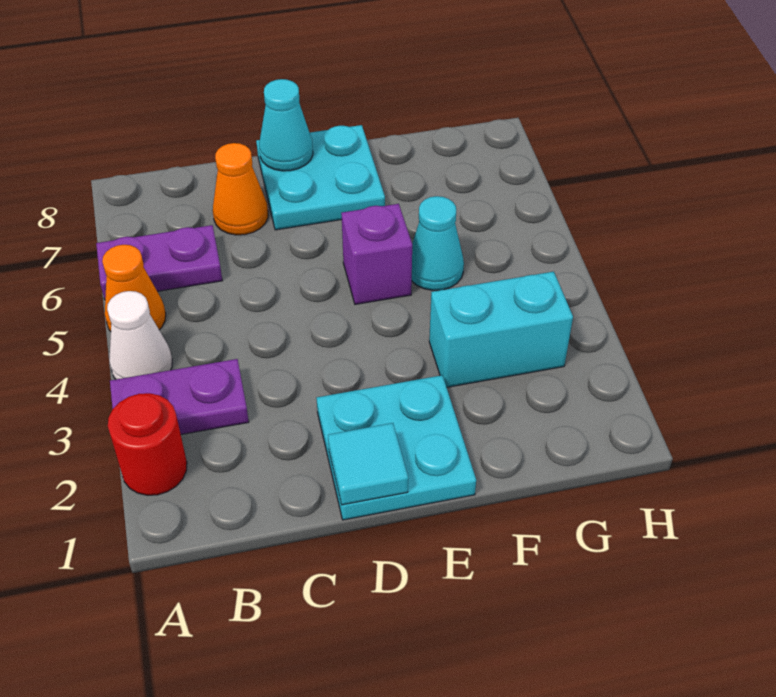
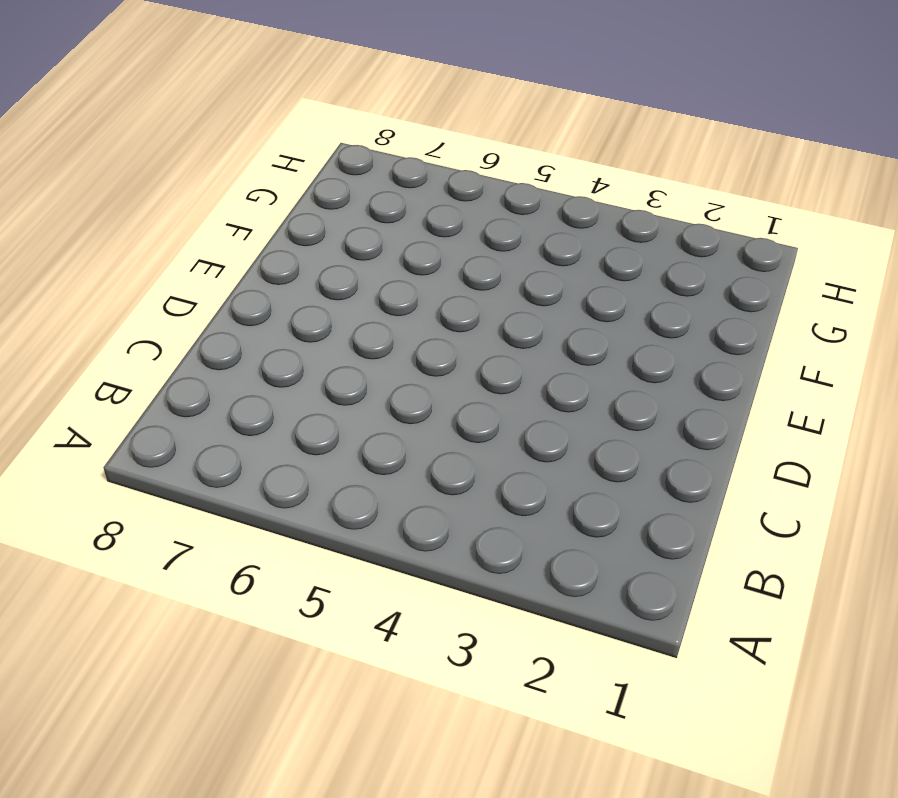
none -> red 1x1 round brick [108,393,187,495]
none -> purple 1x2 plate [110,359,249,434]
none -> white 1x1 cone [107,291,172,379]

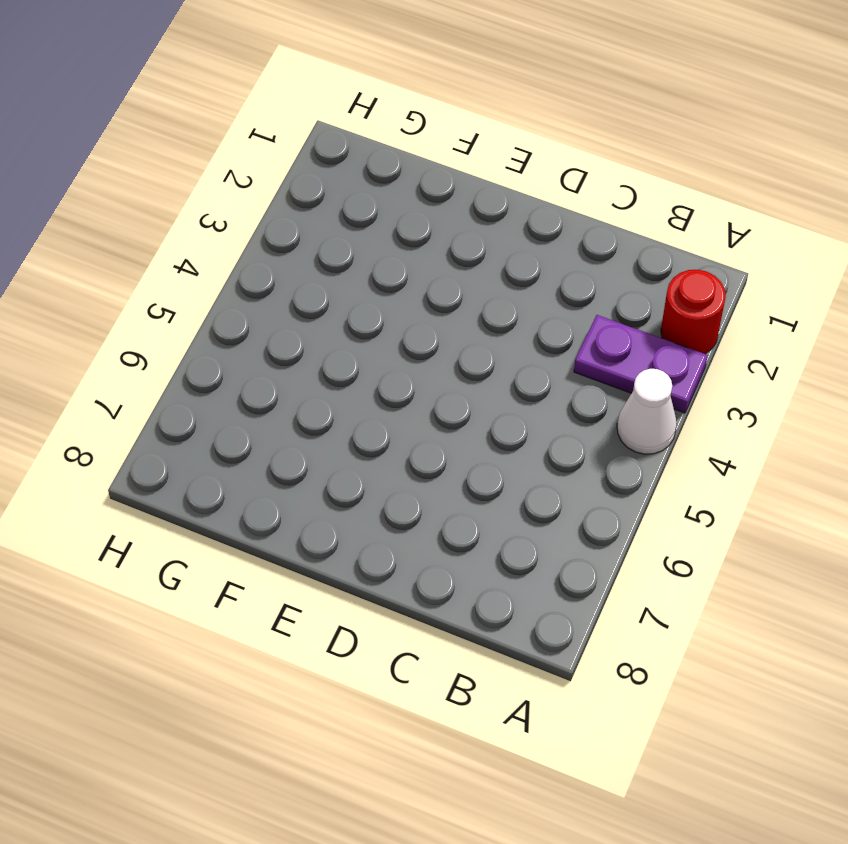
none -> orange 1x1 cone [102,245,166,331]
none -> purple 1x2 plate [96,225,222,300]
none -> orange 1x1 cone [213,143,268,235]

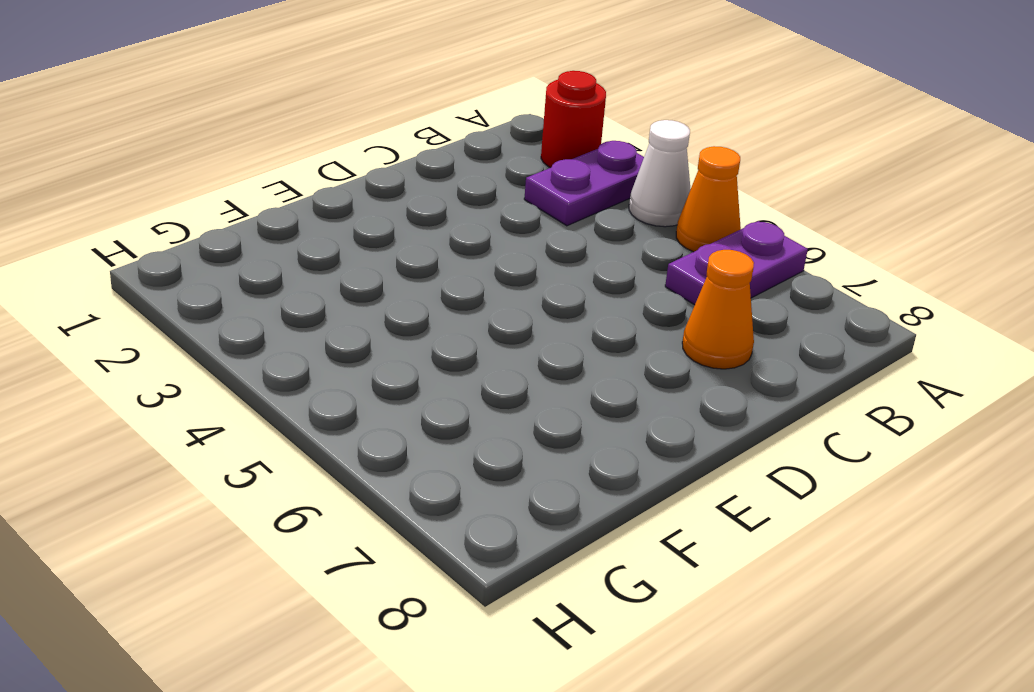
none -> cyan 2x2 plate [317,375,476,520]
none -> cyan 2x2 plate [256,125,385,230]
none -> purple 1x1 brick [341,204,412,304]

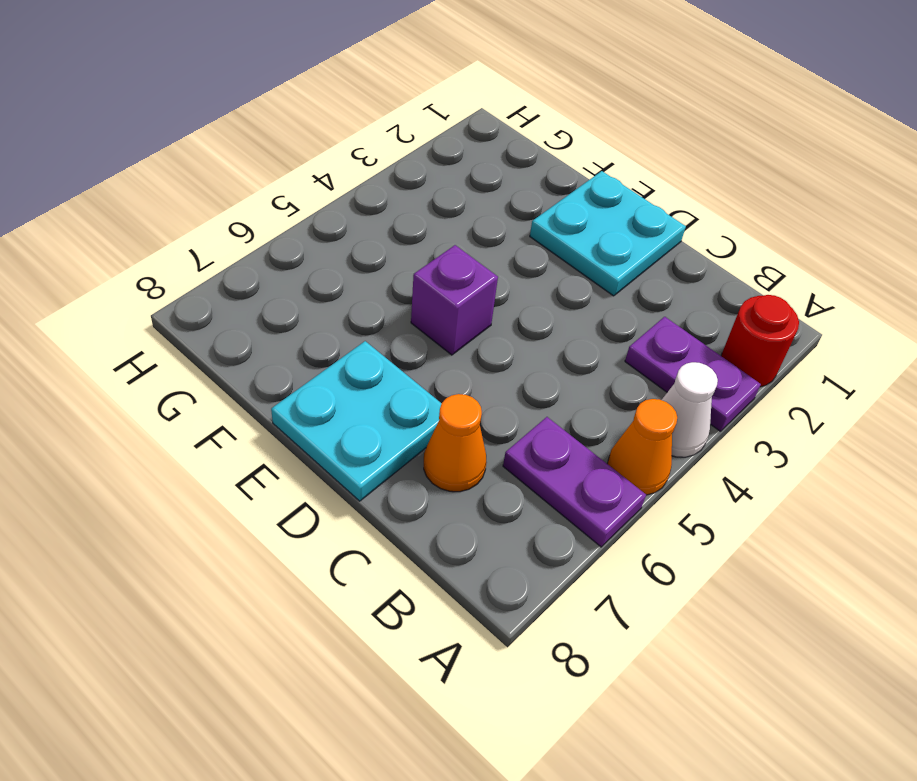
none -> cyan 1x2 brick [429,272,573,387]
none -> cyan 1x1 cone [412,196,464,291]
none -> cyan 1x1 tile [328,423,408,505]

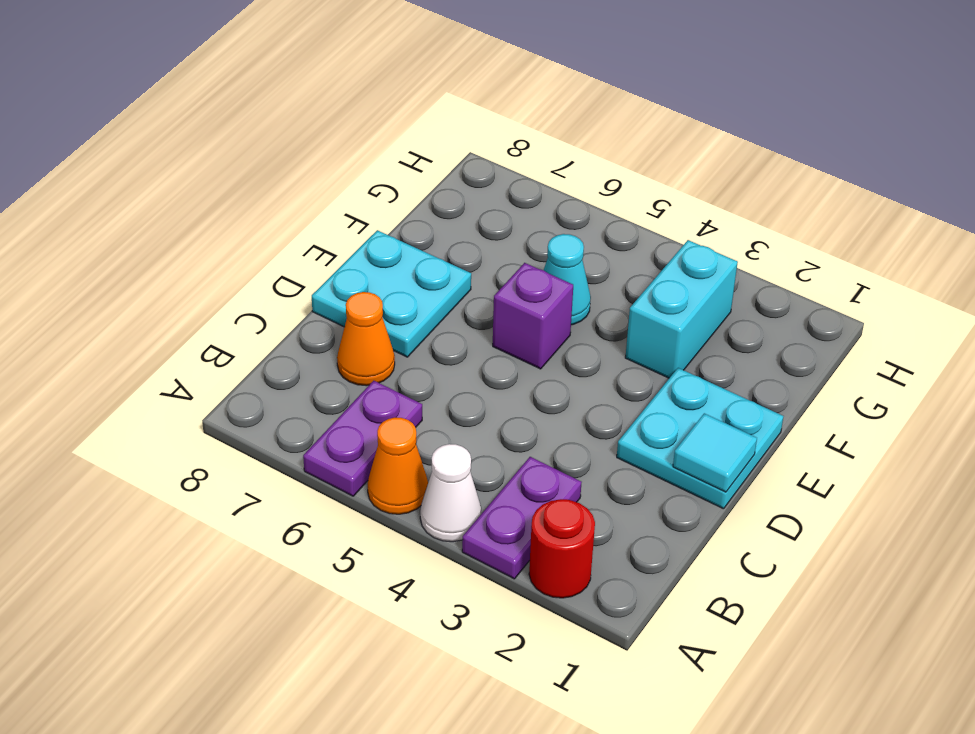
none -> cyan 1x1 cone [259,79,313,171]

